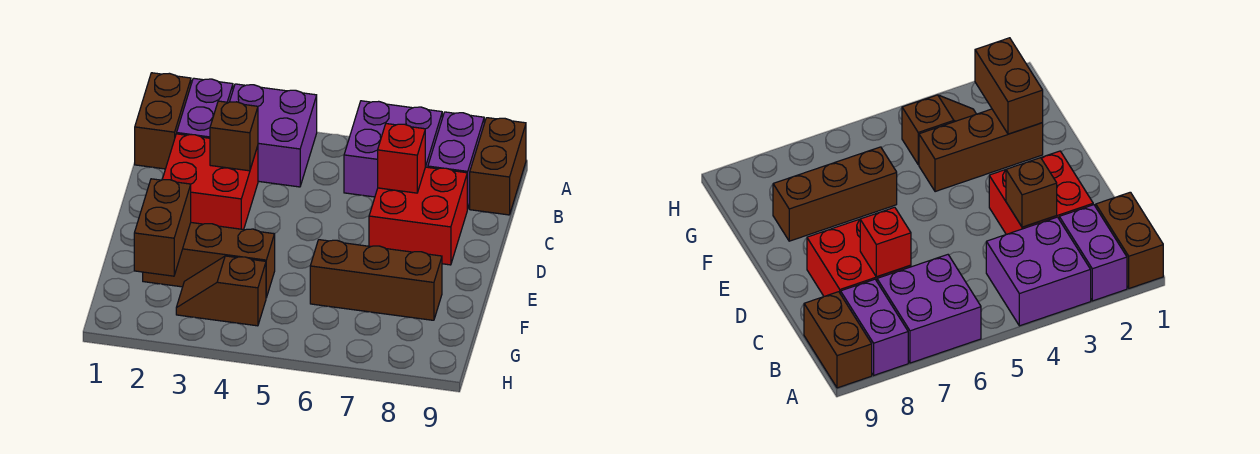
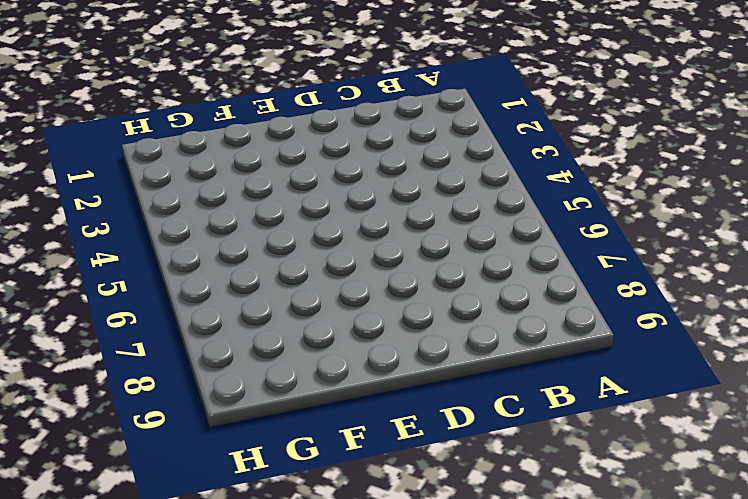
none -> brown 1x2 brick [135,73,191,169]
none -> purple 1x2 brick [177,78,233,138]
none -> purple 2x2 brick [230,84,317,187]

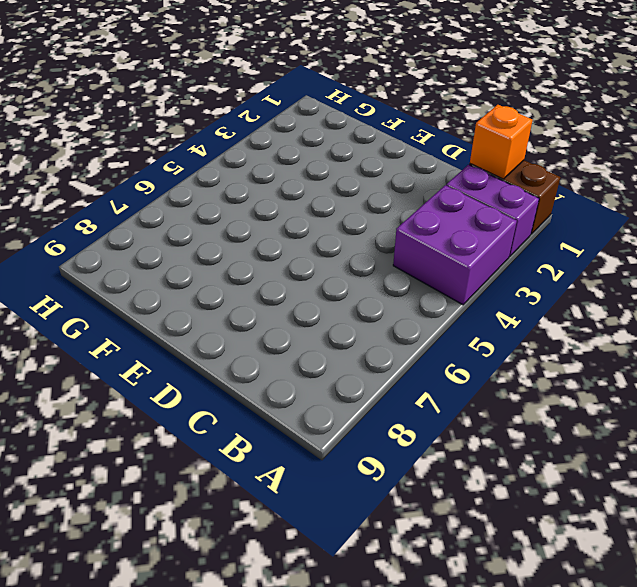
orange 1x1 brick [470,105,533,179] -> none
none -> purple 2x2 brick [344,101,442,197]
none -> purple 1x2 brick [428,112,484,209]
none -> brown 1x2 brick [470,118,526,215]

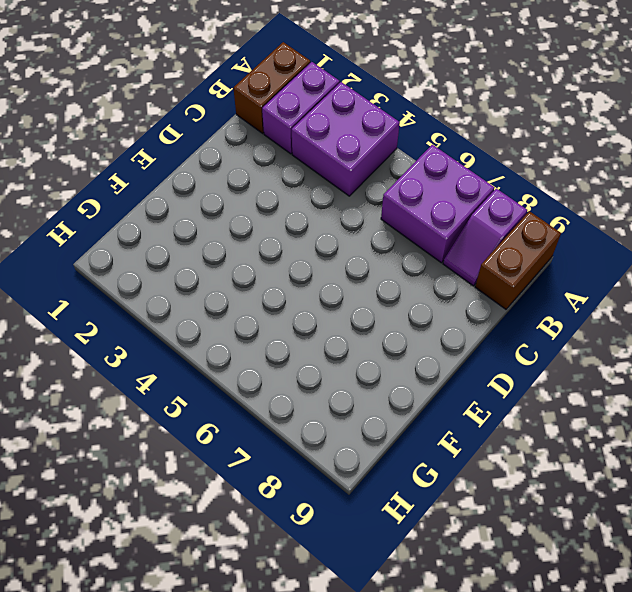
purple 1x2 slope [443,189,527,286] -> purple 1x2 brick [428,112,484,209]
none -> red 2x2 brick [162,134,258,230]
none -> red 2x2 brick [369,167,467,265]
none -> brown 1x3 brick [143,223,275,298]

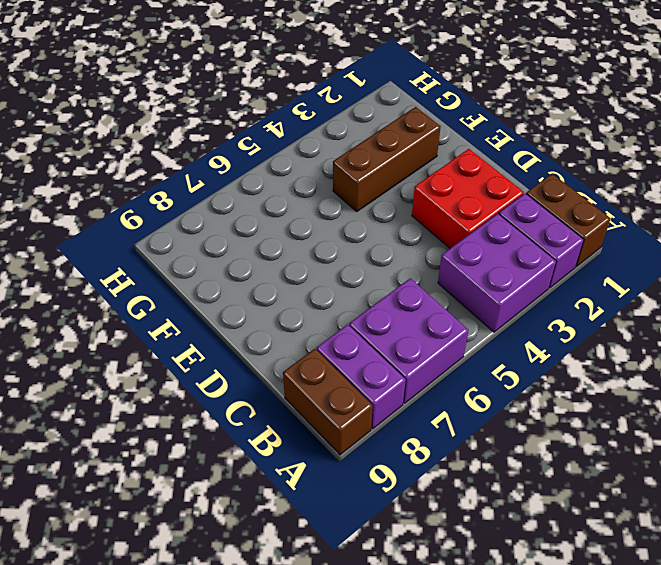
none -> red 2x2 brick [369,167,467,265]
none -> brown 1x3 brick [310,240,442,320]
none -> brown 1x2 slope [176,256,266,326]

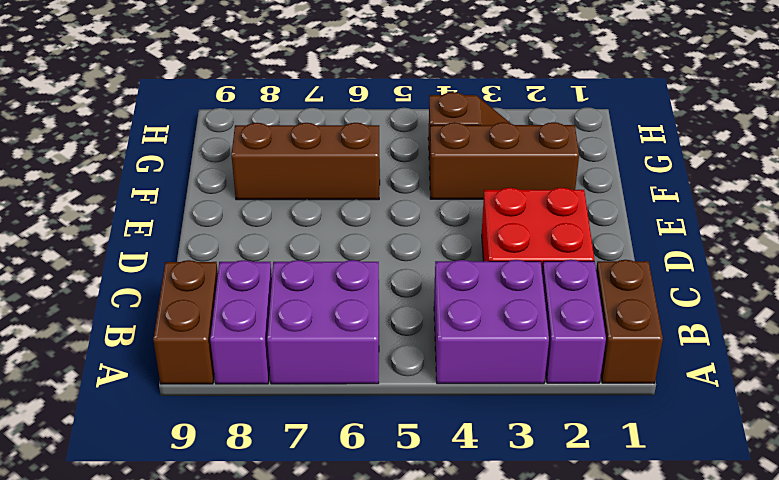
none -> red 2x2 brick [369,167,467,265]
none -> brown 1x1 brick [210,101,258,171]
none -> red 1x1 brick [378,124,425,193]

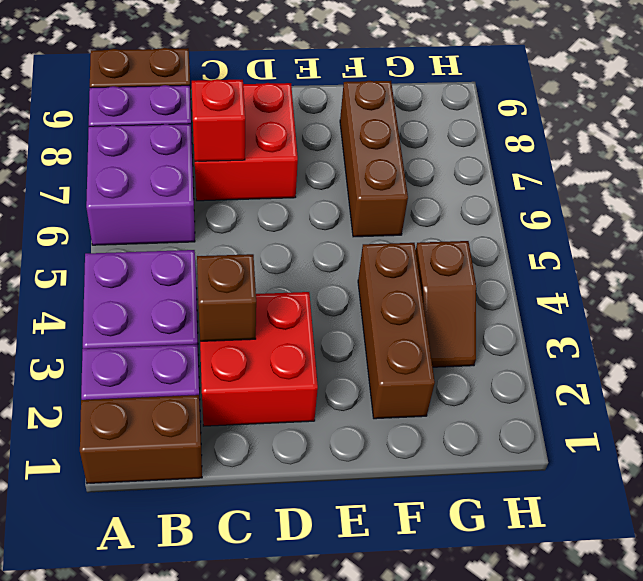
none -> brown 1x2 brick [134,179,191,276]

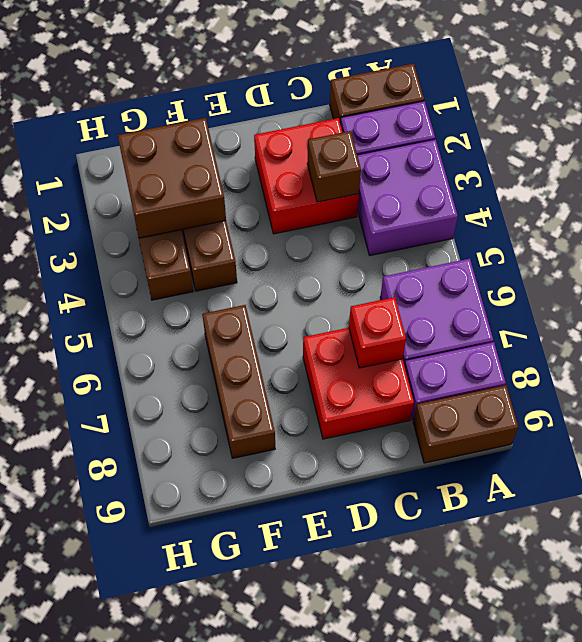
brown 2x2 brick [118,118,226,238] -> brown 1x2 brick [134,179,191,276]

